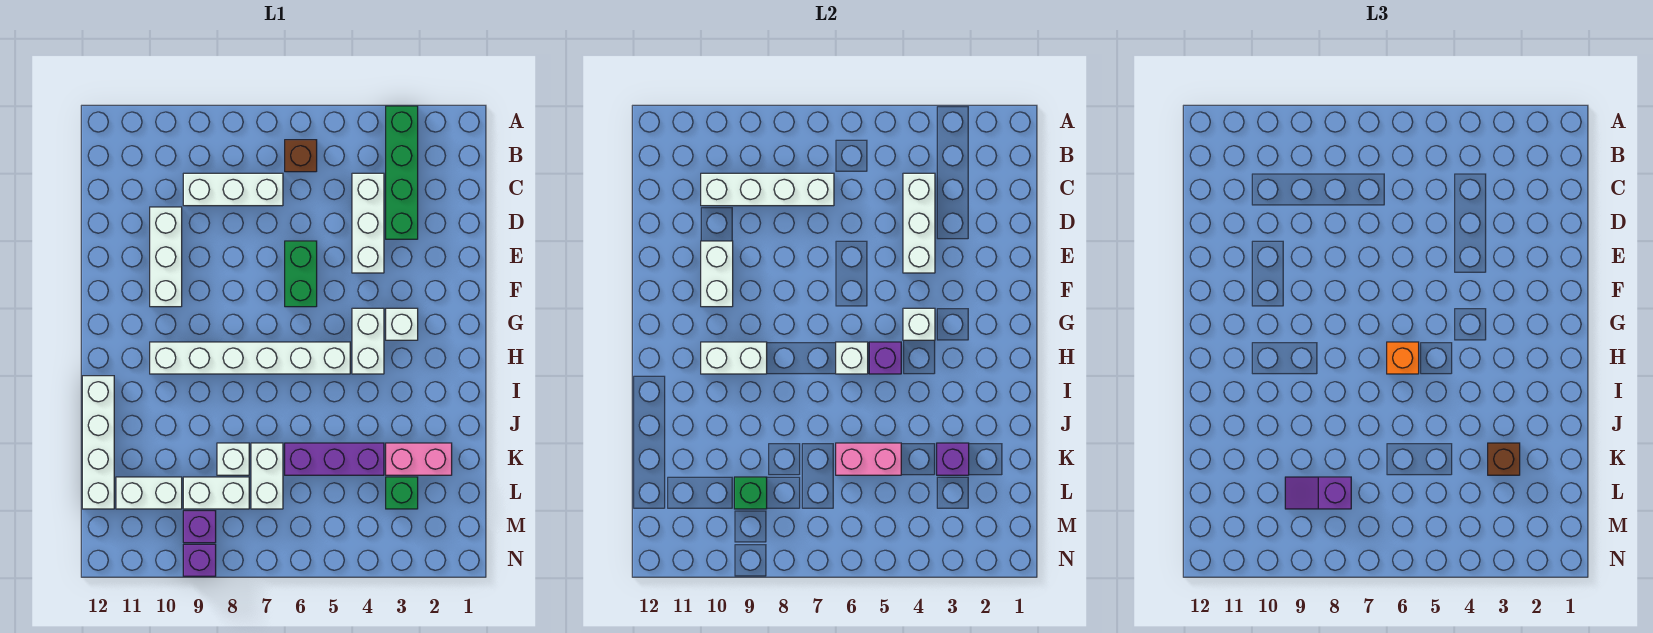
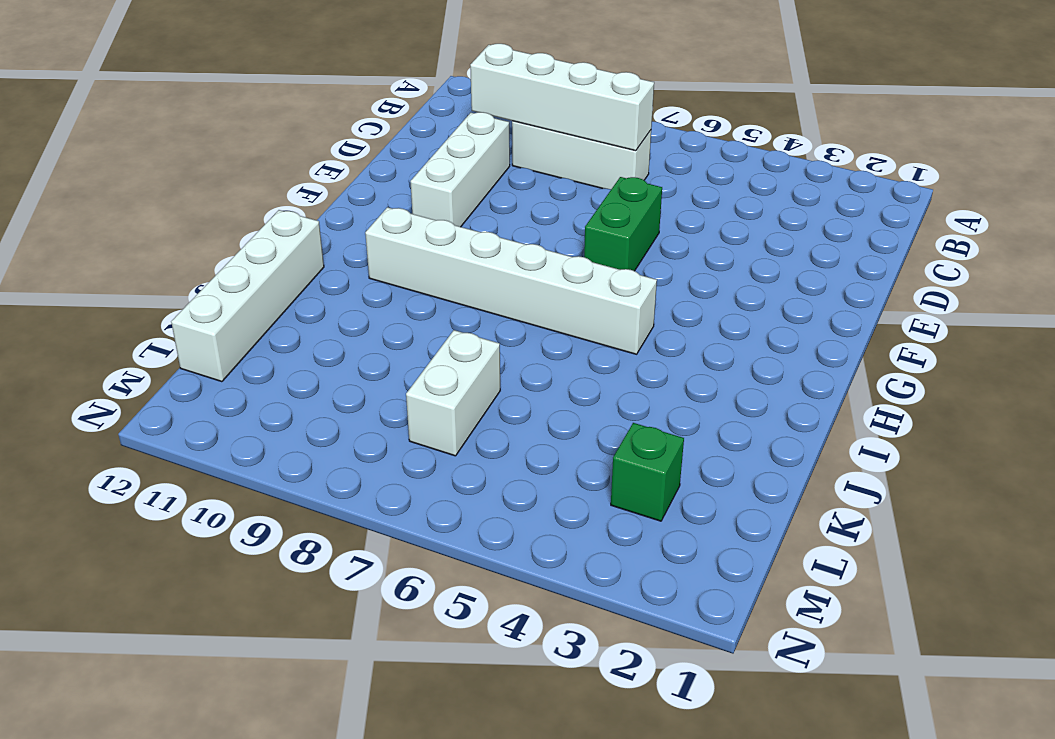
none -> green 1x4 brick [386,106,418,239]
none -> brown 1x1 brick [285,140,317,172]
none -> white 1x3 brick [352,173,384,273]
none -> white 1x1 brick [386,308,418,340]

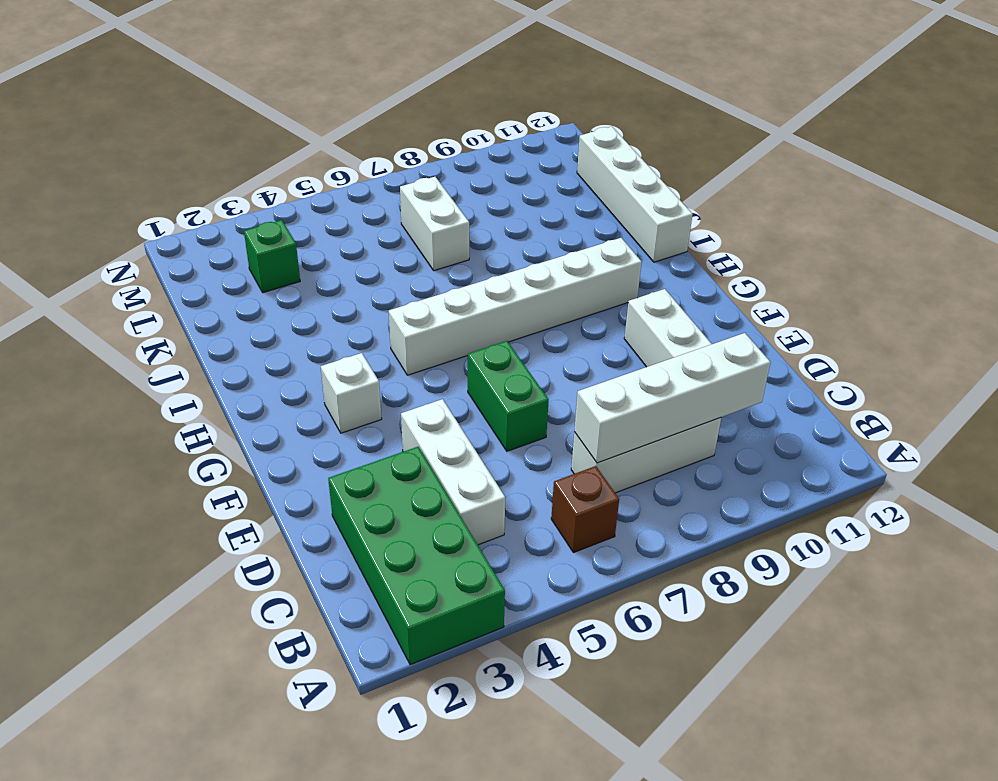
green 2x4 brick [328,447,505,665] -> green 1x4 brick [386,106,418,239]
none -> white 1x2 brick [352,308,384,374]
none -> pink 1x2 brick [386,443,452,475]
none -> purple 1x3 brick [285,443,384,475]
none -> white 1x1 brick [217,443,249,475]

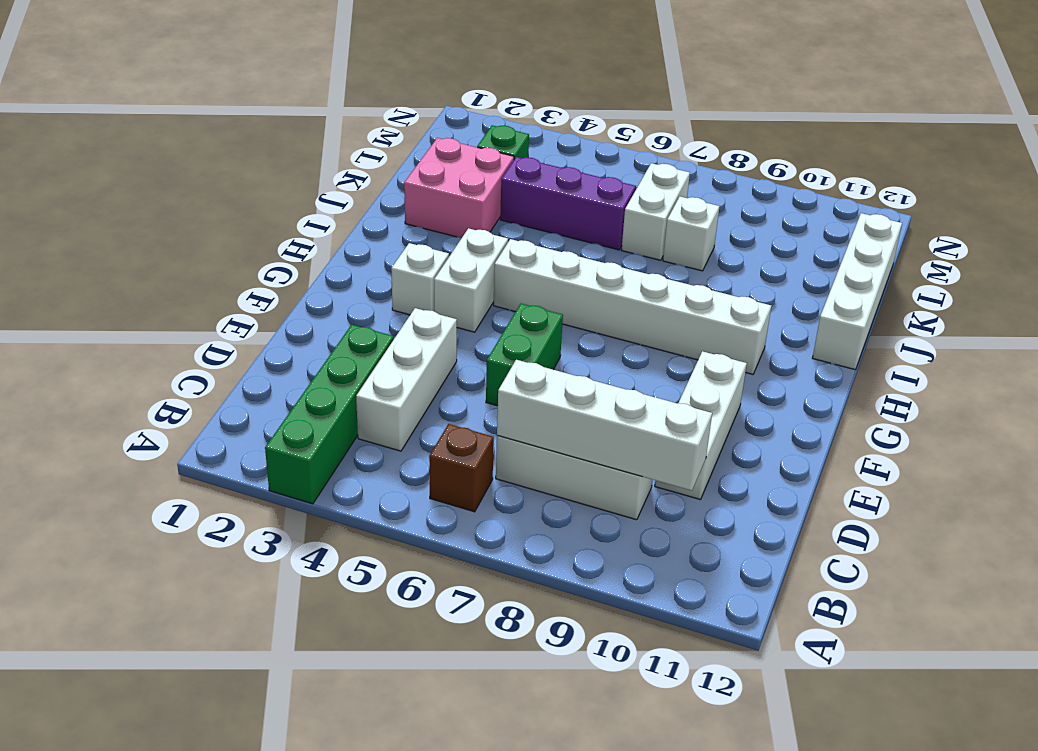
pink 2x2 brick [404,138,514,238] -> pink 1x2 brick [386,443,452,475]
none -> white 1x2 brick [183,477,249,509]
none -> white 1x2 brick [116,477,182,509]
none -> purple 1x1 brick [183,511,216,543]
none -> purple 1x1 brick [183,544,216,576]

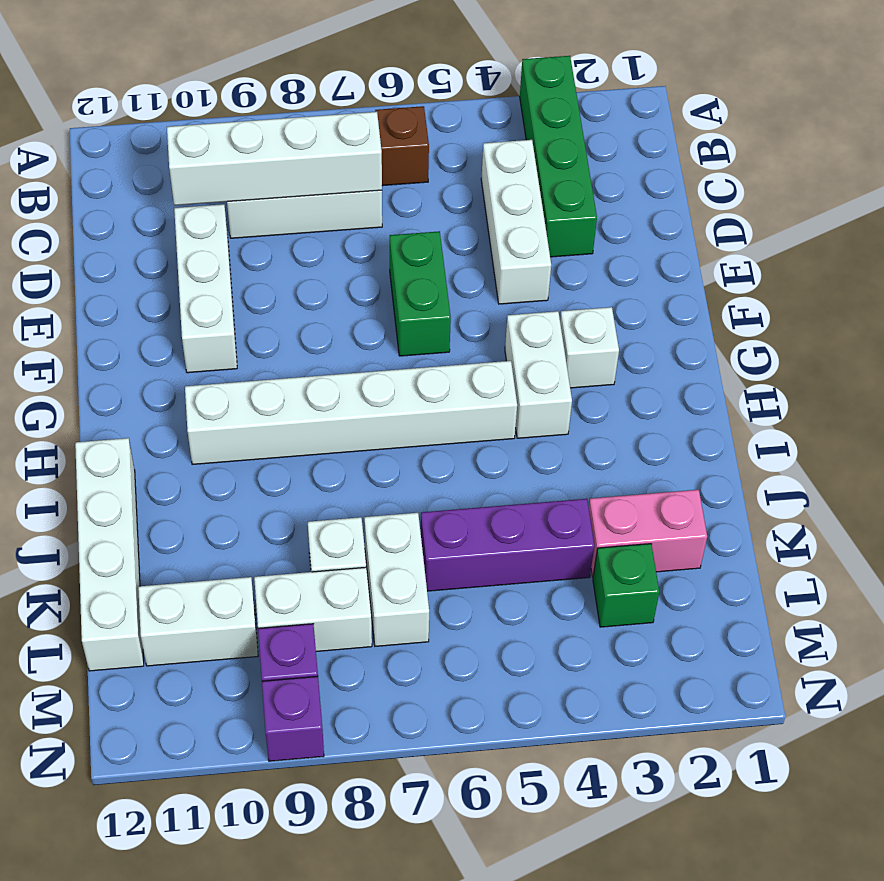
none -> white 1x3 brick [903,173,935,273]
none -> white 1x2 brick [701,241,733,307]
none -> white 1x1 brick [903,308,935,340]
none -> purple 1x1 brick [869,342,901,374]

